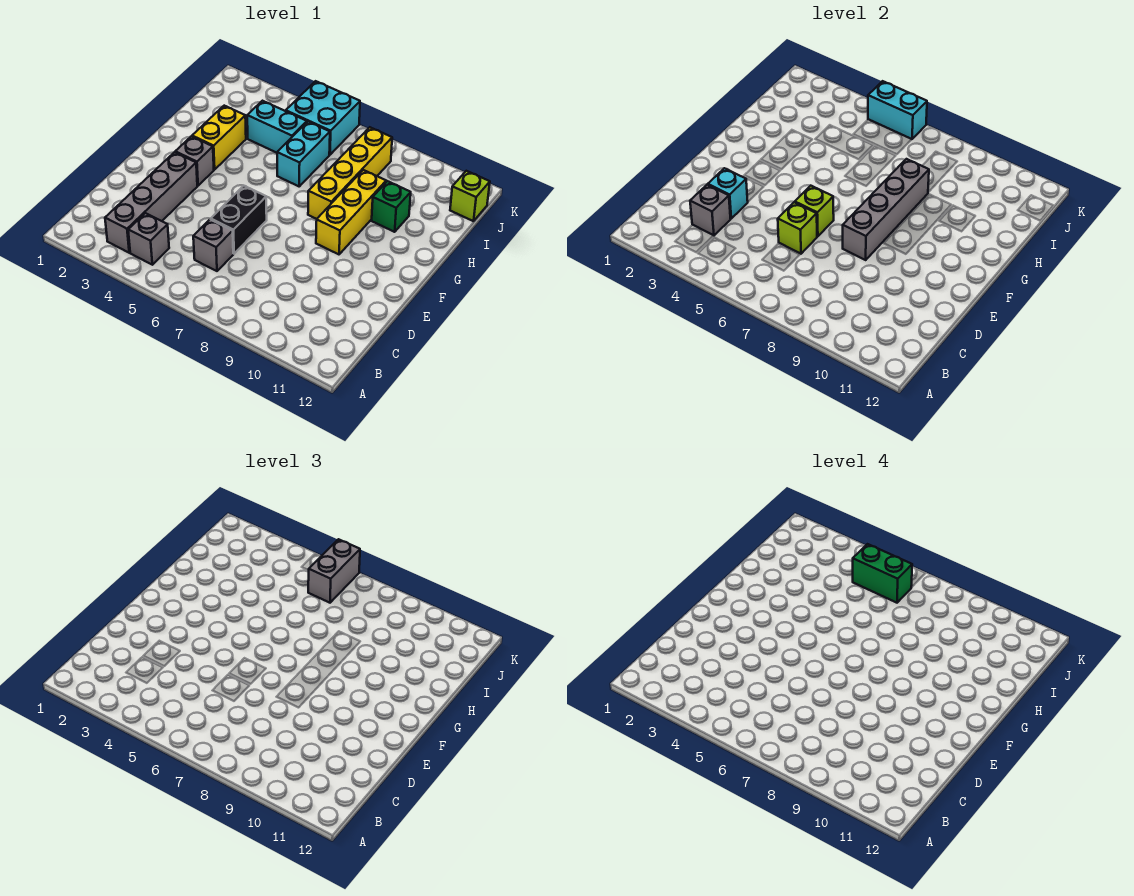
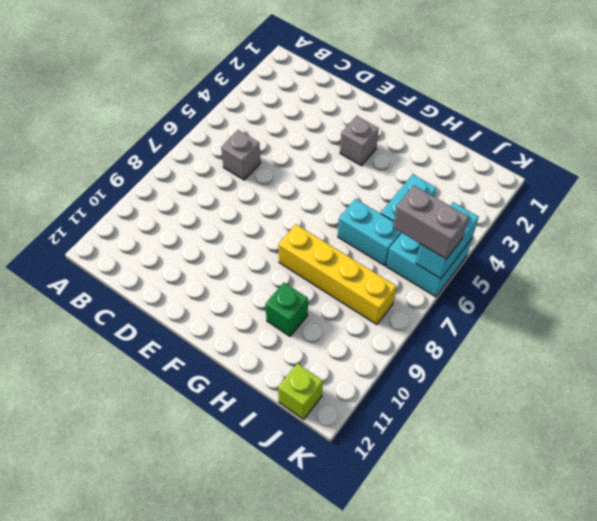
none -> grey 1x4 brick [105,152,197,253]
none -> grey 1x1 brick [128,213,169,265]
none -> black 1x2 brick [211,186,267,254]

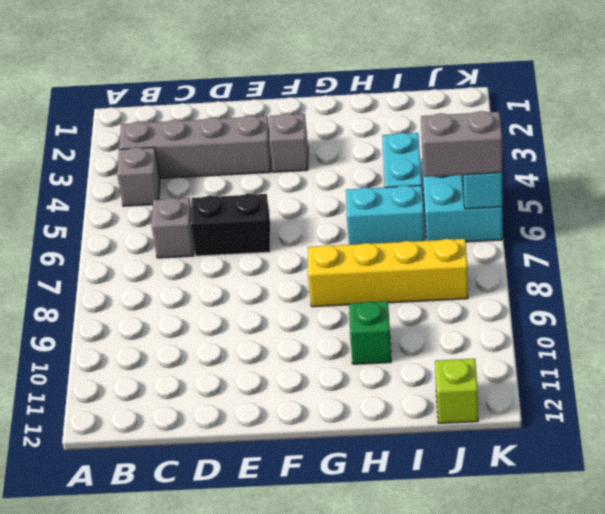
none -> yellow 1x3 brick [316,170,386,254]
none -> yellow 1x2 brick [192,106,246,170]
none -> grey 1x1 brick [690,185,731,236]

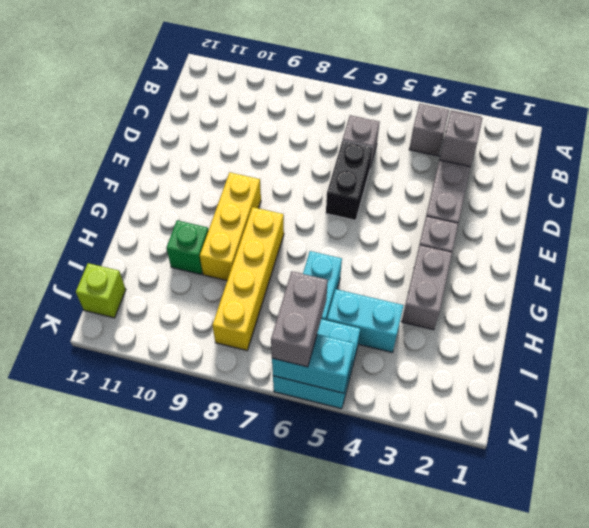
grey 1x2 brick [402,245,452,330] -> yellow 1x2 brick [192,106,246,170]
none -> cyan 1x1 brick [708,168,748,218]
none -> lime 1x1 brick [778,202,817,254]
none -> lime 1x1 brick [795,186,834,236]

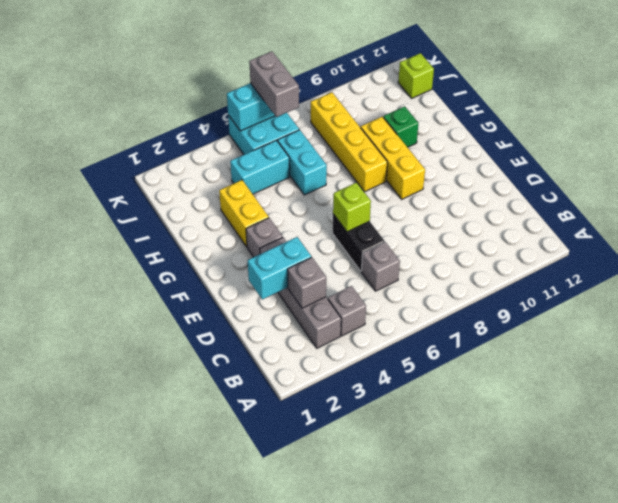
cyan 1x2 brick [248,237,311,300] -> cyan 1x1 brick [708,168,748,218]
none -> lime 1x1 brick [778,202,817,254]
none -> grey 1x4 brick [843,159,929,260]
none -> green 1x2 brick [853,544,912,603]

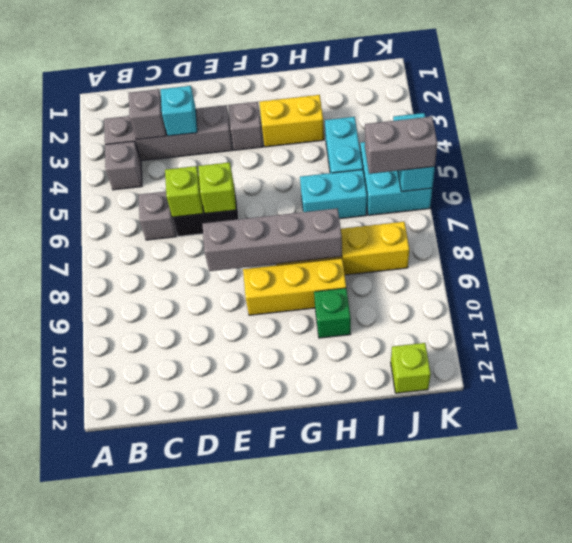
none -> green 1x2 brick [853,544,912,603]

